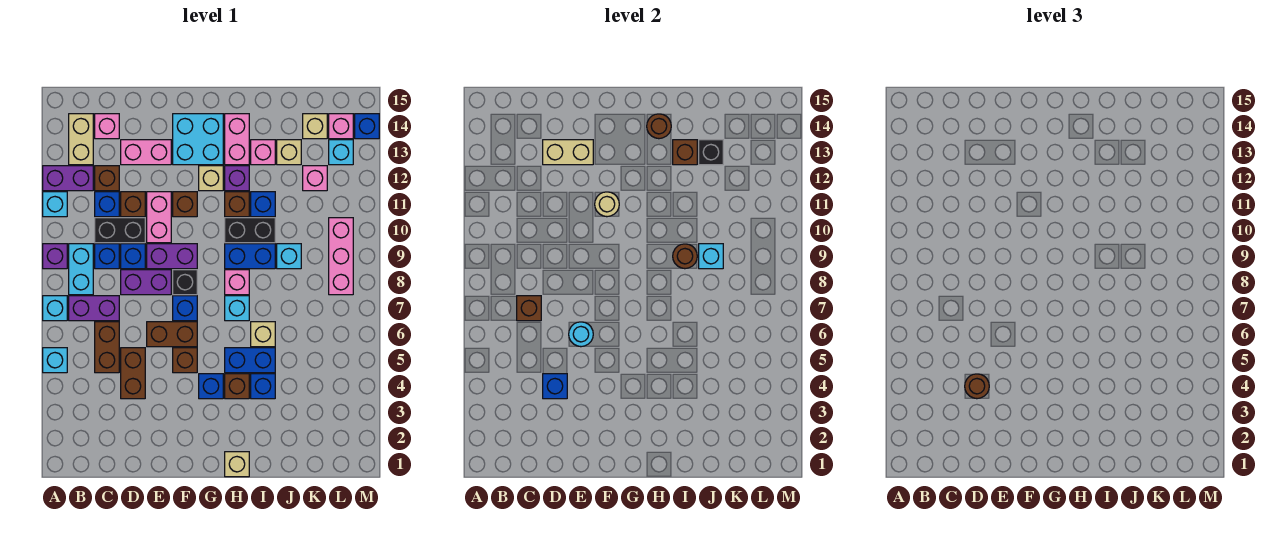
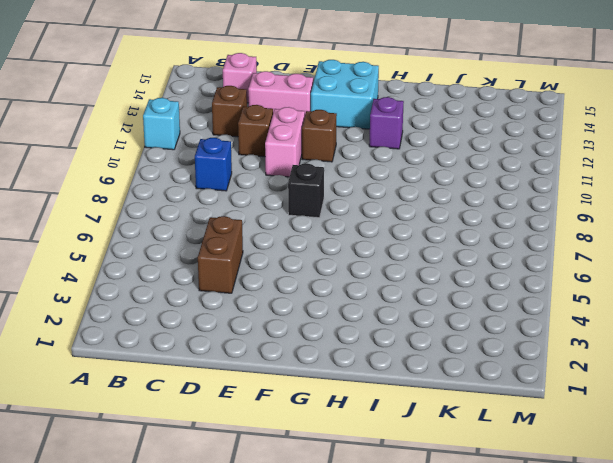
none -> cyan 1x1 brick [43,348,67,373]
none -> cyan 1x1 brick [43,296,67,321]
none -> purple 1x1 brick [43,244,67,269]
none -> purple 1x2 brick [43,166,93,191]

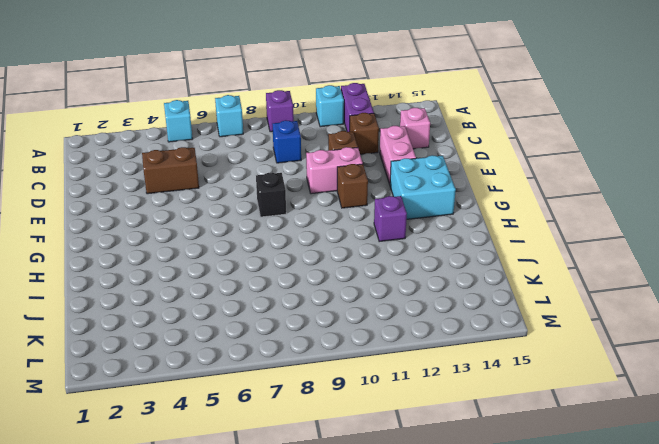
none -> purple 1x2 brick [69,296,119,321]
none -> cyan 1x2 brick [69,244,93,295]
none -> tan 1x2 brick [69,114,93,165]
none -> brown 1x2 brick [95,322,119,373]

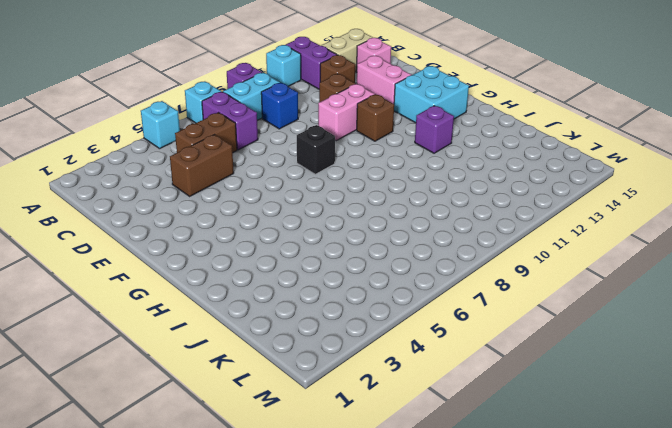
none -> black 1x2 brick [95,218,145,243]
none -> blue 1x1 brick [95,192,119,217]
none -> purple 1x2 brick [121,270,171,295]
none -> blue 1x1 brick [121,244,145,269]

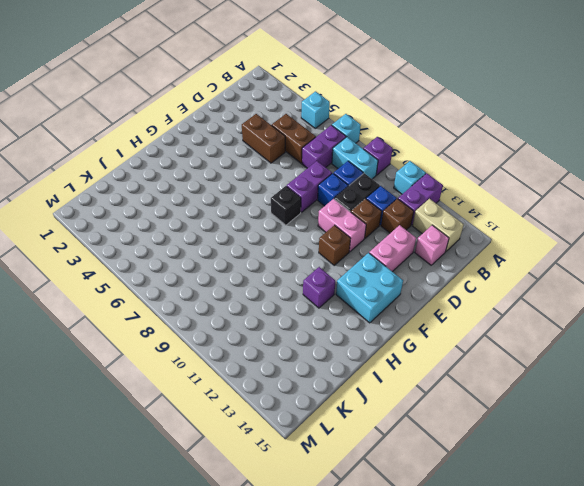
none -> brown 1x2 brick [147,322,197,347]
none -> purple 1x2 brick [147,244,197,269]
none -> brown 1x1 brick [173,348,197,373]
none -> blue 1x1 brick [173,296,197,321]

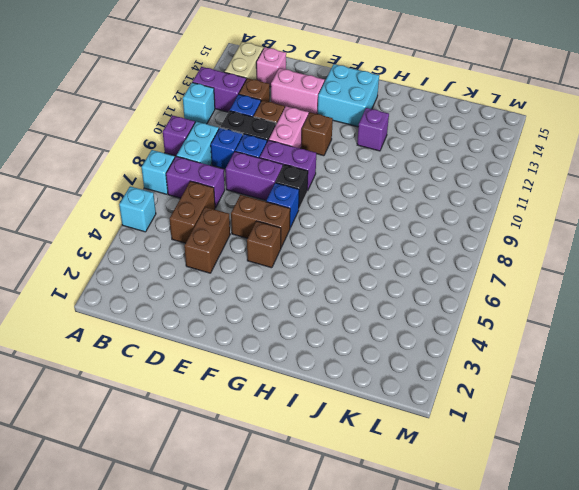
none -> blue 1x1 brick [199,374,223,399]
none -> tan 1x1 brick [199,166,223,191]
none -> tan 1x1 brick [225,452,249,477]
none -> brown 1x1 brick [225,374,249,399]

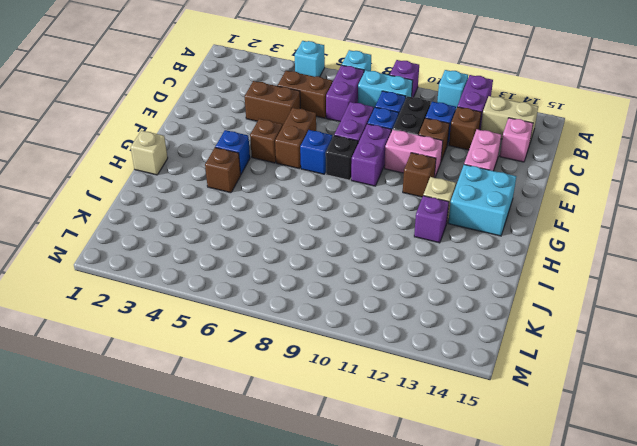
none -> blue 1x2 brick [225,348,275,373]
none -> cyan 1x1 brick [225,296,249,321]
none -> pink 1x1 brick [225,270,249,295]
none -> blue 1x2 brick [225,244,275,269]

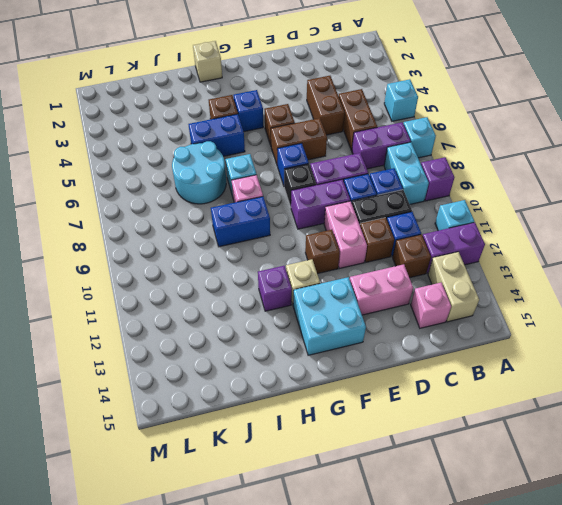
cyan 2x2 round brick [172,141,226,204] -> tan 1x1 brick [251,322,275,347]
none -> black 1x2 brick [225,218,275,243]
none -> brown 1x1 brick [225,192,249,217]
none -> pink 1x2 brick [225,114,249,165]
none -> blue 1x1 brick [251,374,275,399]

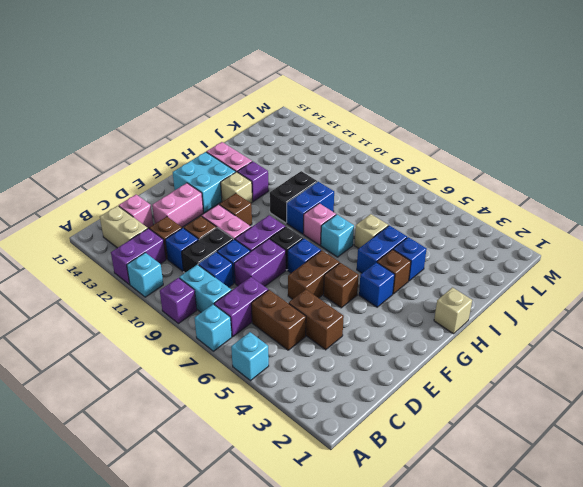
none -> brown 1x1 brick [225,192,249,217]
none -> blue 1x1 brick [251,192,275,217]
none -> pink 1x1 brick [251,140,275,165]
none -> cyan 1x1 brick [277,244,301,269]

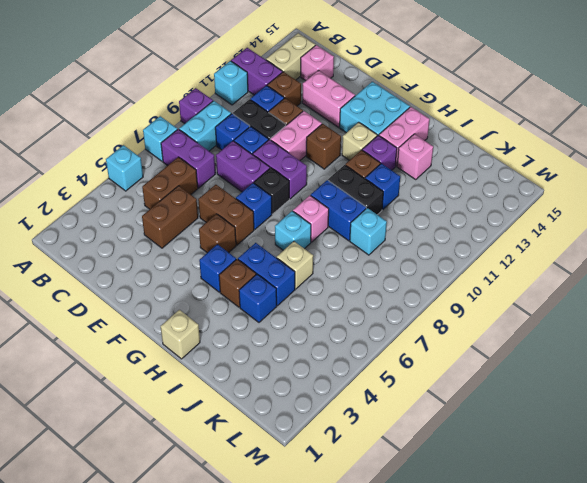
none -> tan 1x1 brick [277,140,301,165]
none -> pink 1x1 brick [303,166,327,191]
none -> tan 1x1 brick [303,114,327,139]
none -> pink 1x3 brick [329,218,353,295]

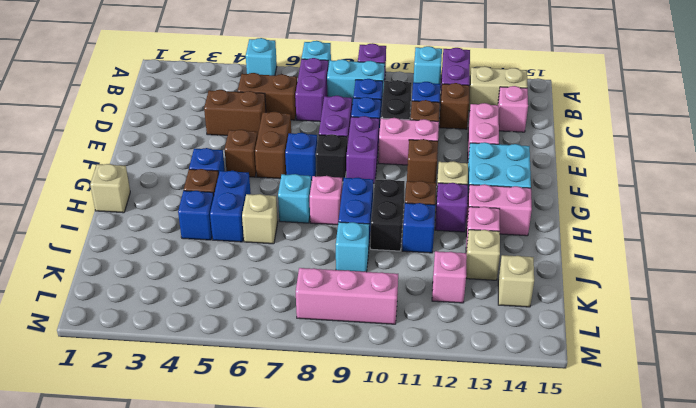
none -> cyan 1x1 brick [329,140,353,165]
none -> pink 1x1 brick [329,114,353,139]
none -> blue 1x1 brick [355,114,379,139]
none -> brown 1x1 brick [517,296,541,321]

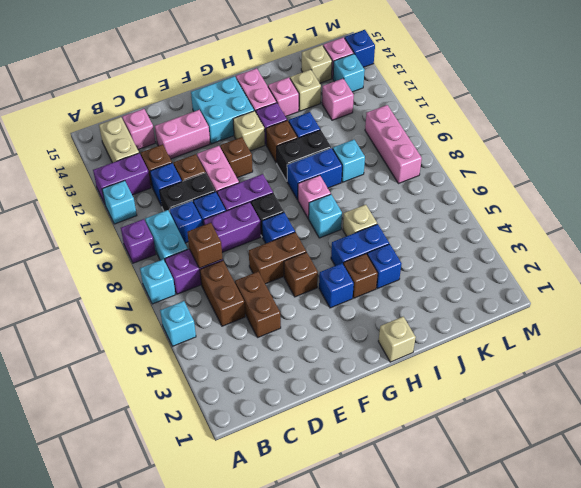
none -> blue 1x1 brick [543,374,567,399]
none -> tan 1x2 brick [543,140,593,165]
none -> cyan 1x1 round brick [569,322,593,347]
none -> tan 1x1 round brick [595,192,619,217]

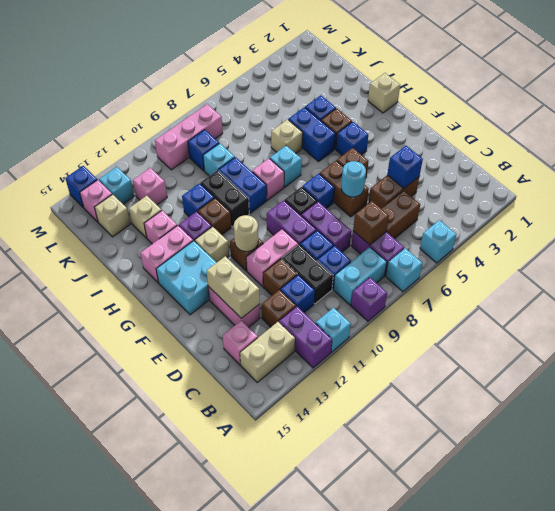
blue 1x1 brick [188,130,219,171] -> none
none -> brown 1x1 round brick [647,114,671,139]
none -> brown 1x1 round brick [673,244,697,269]
none -> brown 1x1 brick [673,140,697,165]
none -> cyan 1x1 brick [699,244,723,269]

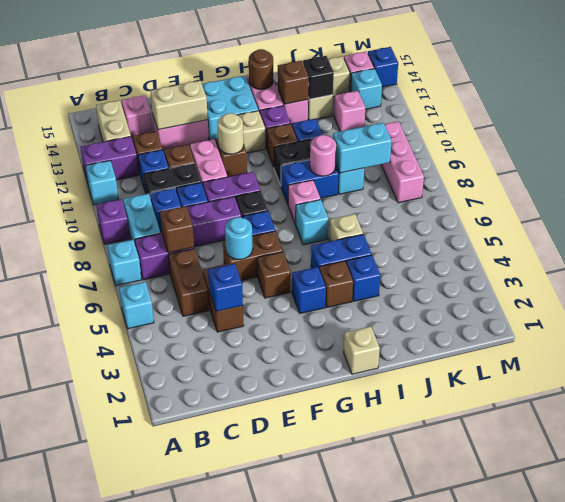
pink 1x1 round brick [310,135,336,176] -> brown 1x1 round brick [673,244,697,269]
cyan 1x2 brick [333,123,392,173] -> cyan 1x1 brick [699,244,723,269]
none -> brown 1x1 round brick [965,374,989,399]

